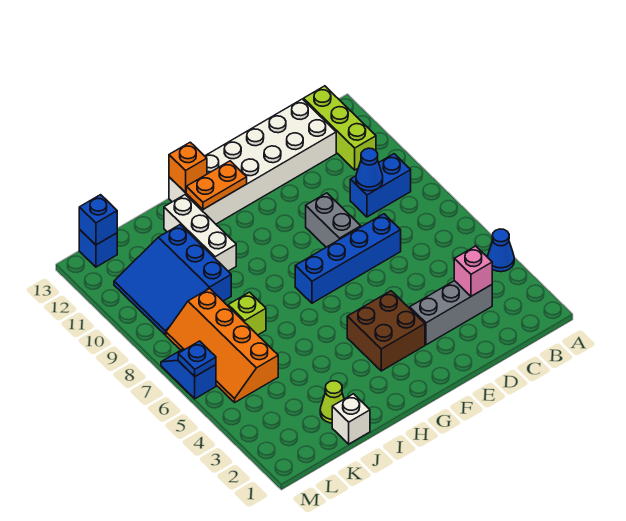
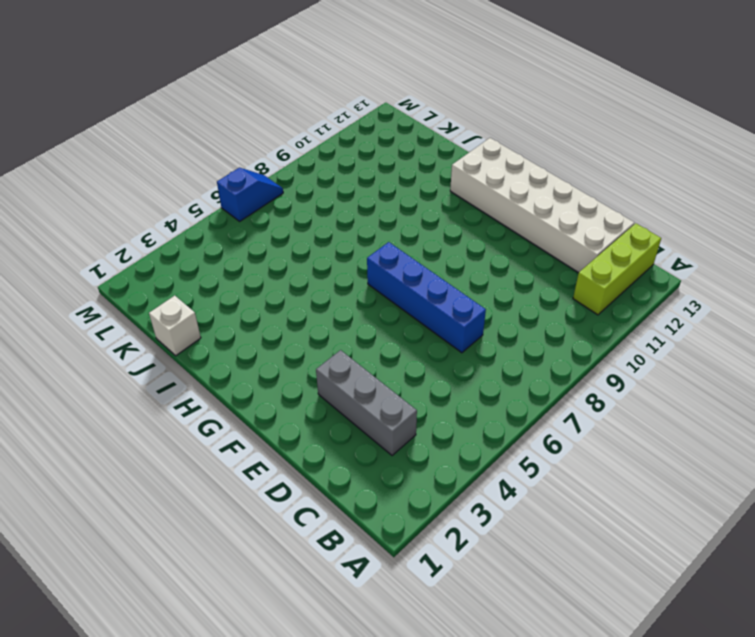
none -> blue 1x1 cone [488,229,514,272]
none -> blue 1x2 brick [350,154,411,217]
none -> grey 1x2 brick [306,193,361,247]

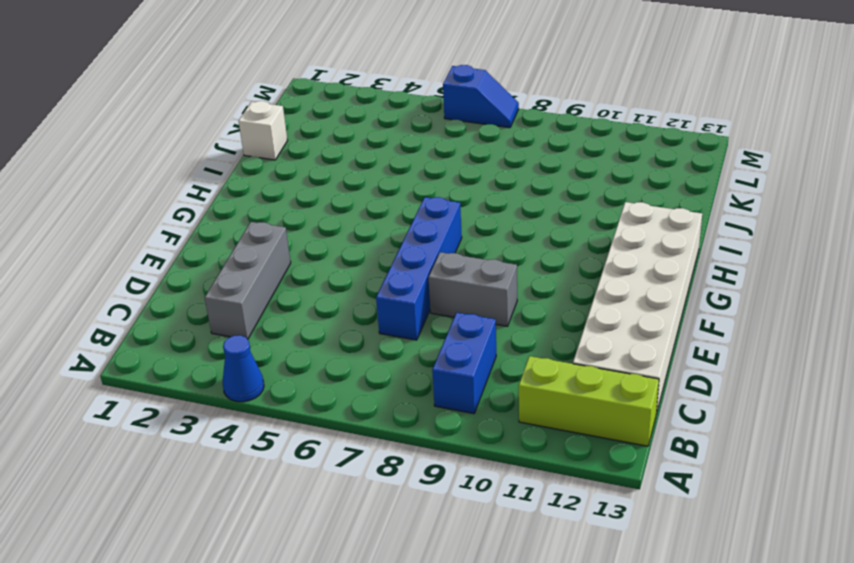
none -> brown 2x2 brick [347,291,425,371]
none -> white 1x3 brick [164,195,236,271]
none -> lime 1x1 cone [320,381,344,423]

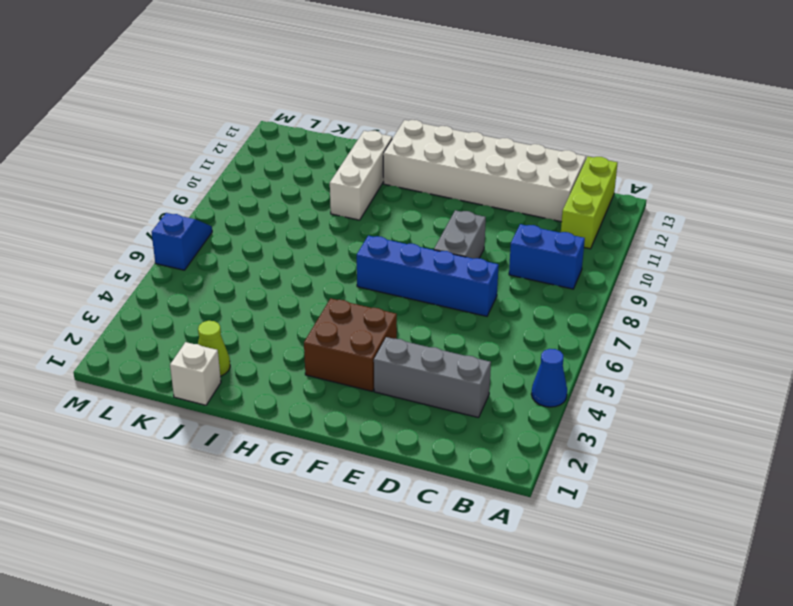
none -> lime 1x1 brick [228,292,266,335]
none -> blue 3x3 slope [114,225,231,335]
none -> orange 2x4 slope [166,288,278,402]

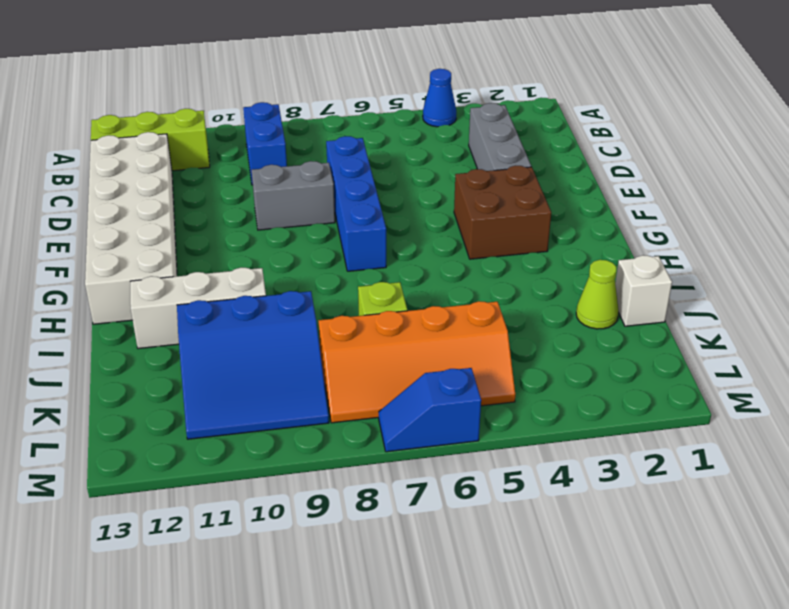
none -> blue 1x1 brick [79,229,117,267]
none -> pink 1x1 brick [454,246,492,296]
none -> blue 1x1 cone [356,148,383,191]

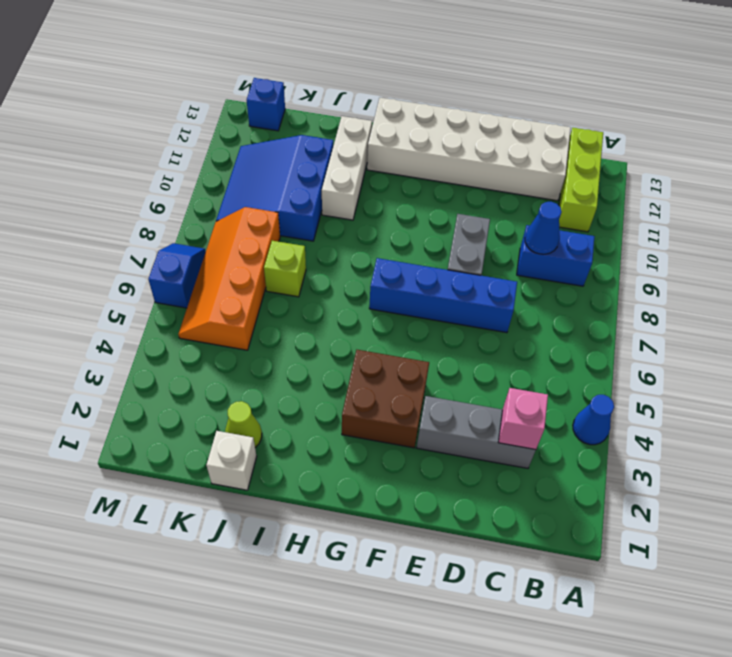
none -> orange 1x2 plate [186,161,247,209]
none -> orange 1x1 brick [169,142,207,193]
none -> blue 1x1 brick [79,195,117,245]

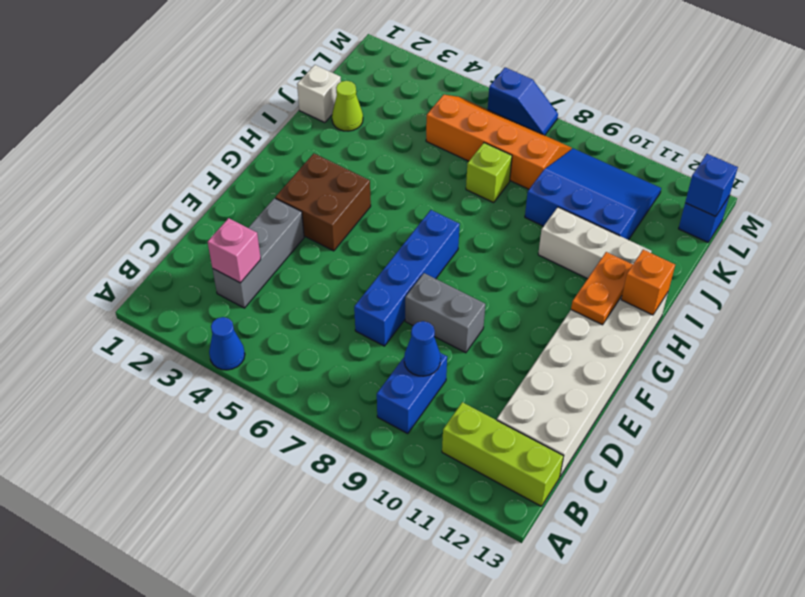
none -> blue 1x1 plate [178,341,216,376]

